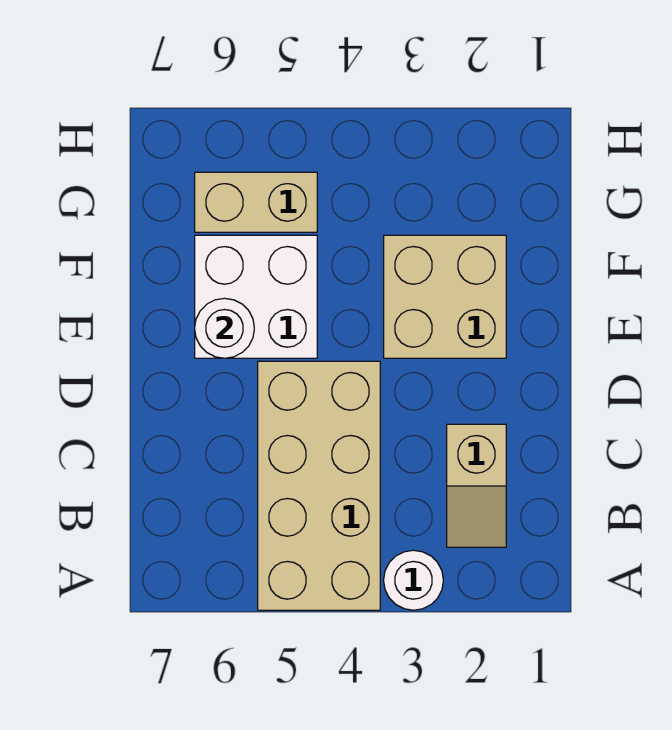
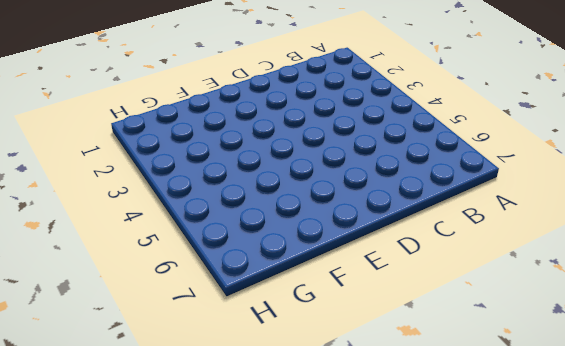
none -> white 1x1 round brick [384,550,443,610]
none -> tan 2x4 brick [258,361,380,610]

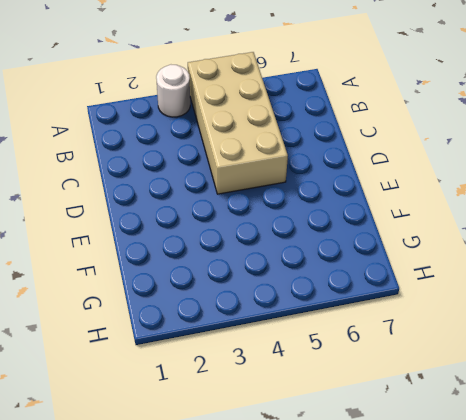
none -> tan 1x2 slope [447,424,506,547]
none -> tan 2x2 brick [384,235,506,358]

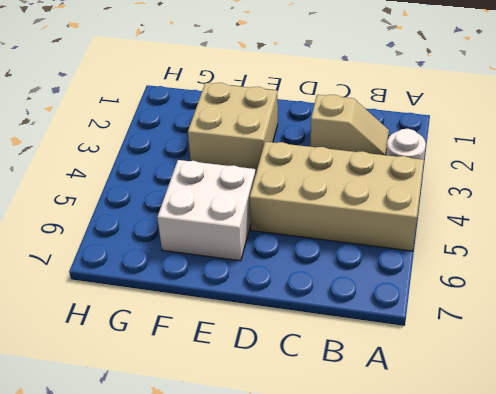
none -> tan 1x2 brick [195,172,317,232]
none -> white 1x1 round brick [195,298,254,358]

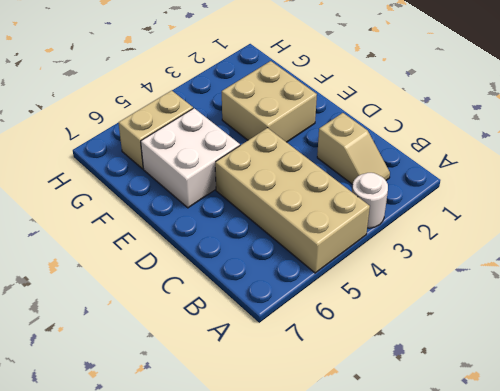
none -> white 1x1 round brick [195,298,254,358]

